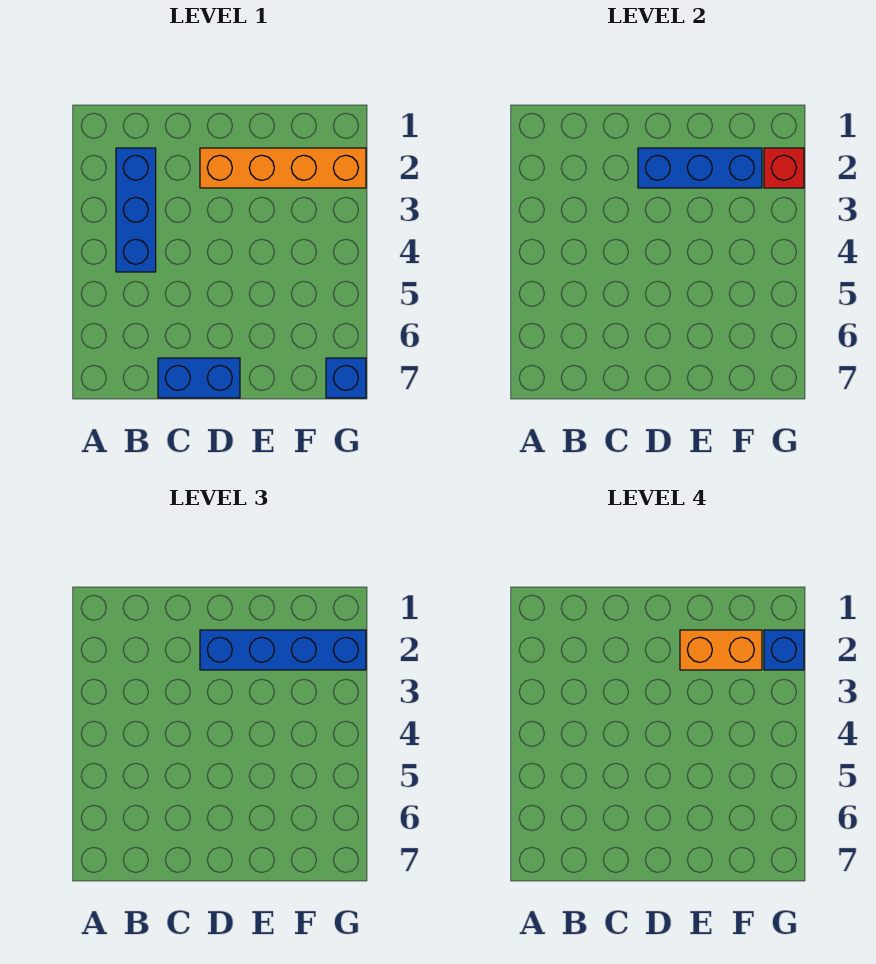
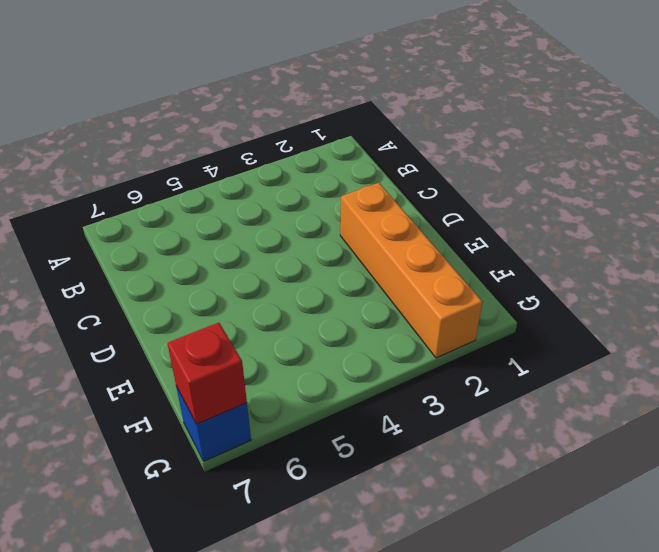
red 1x1 brick [167,322,247,424] -> red 1x1 brick moved to [764,148,804,188]
none -> blue 1x3 brick [116,148,156,272]
none -> blue 1x2 brick [158,358,240,398]

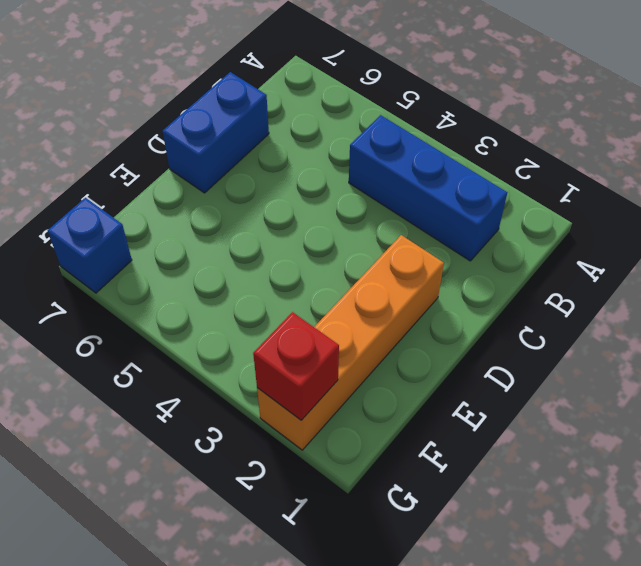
none -> blue 1x3 brick [638,148,762,188]
none -> blue 1x4 brick [200,630,366,670]

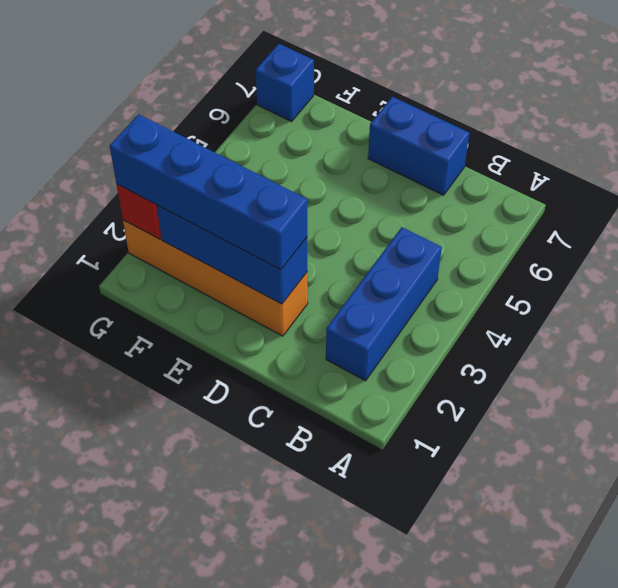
none -> orange 1x2 brick [680,630,762,670]
none -> blue 1x1 brick [764,630,804,670]

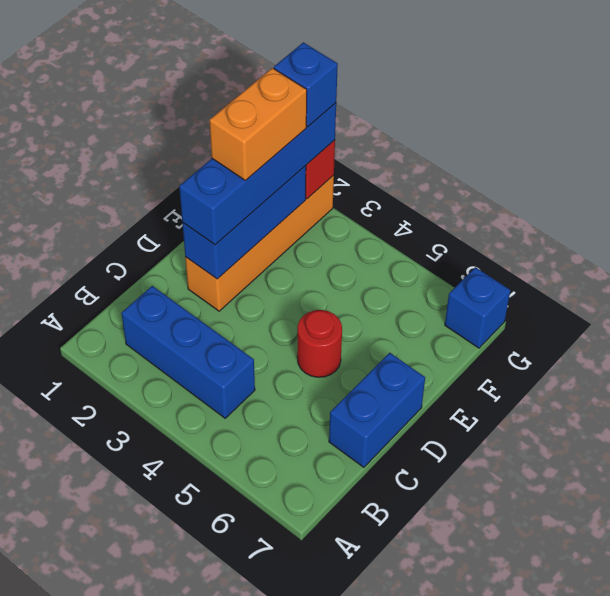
red 1x1 round brick [297,310,342,377] -> none

